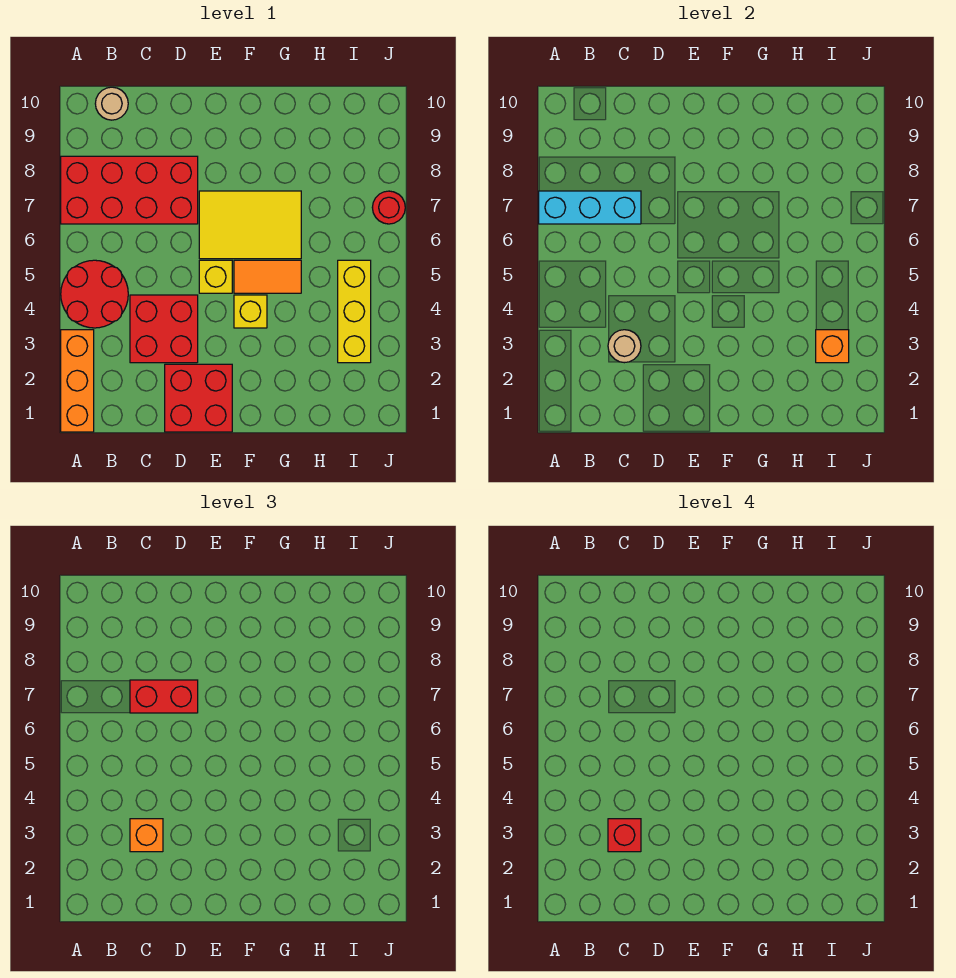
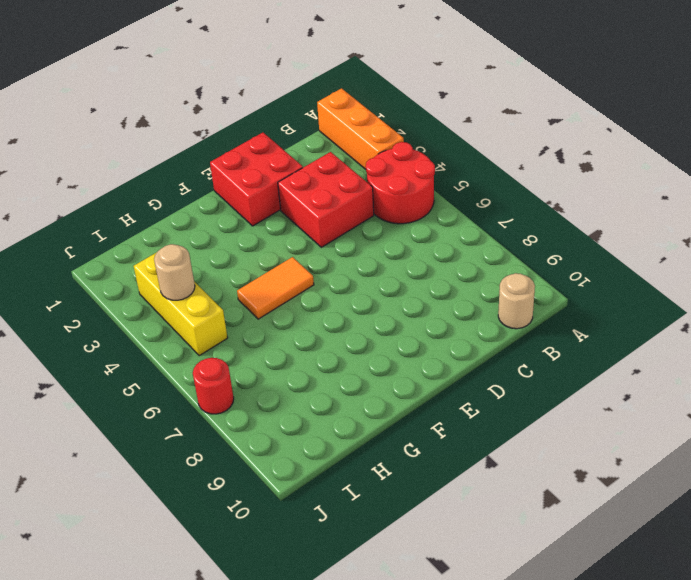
tan 1x1 round brick [154,244,195,300] -> tan 1x1 round brick moved to [608,330,641,363]
none -> red 2x4 brick [61,156,198,224]
none -> yellow 1x1 brick [199,260,232,293]
none -> yellow 2x3 tile [199,191,301,259]

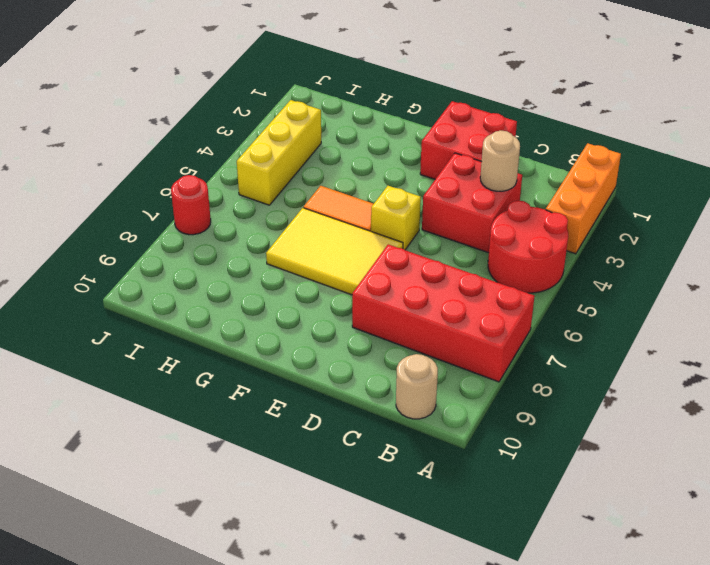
none -> yellow 1x1 brick [234,295,267,328]
none -> cyan 1x3 brick [539,191,641,224]
none -> orange 1x1 brick [816,330,849,363]

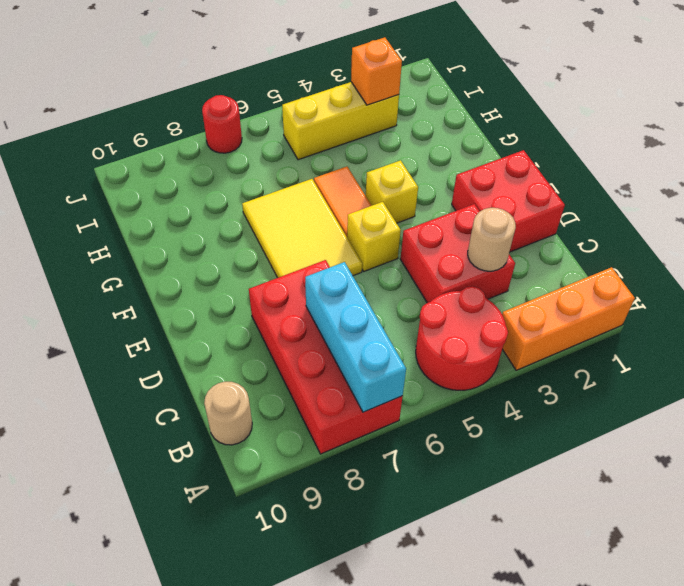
none -> orange 1x1 brick [130,819,163,852]
none -> red 1x2 brick [130,680,198,713]
none -> red 1x1 brick [608,819,641,852]

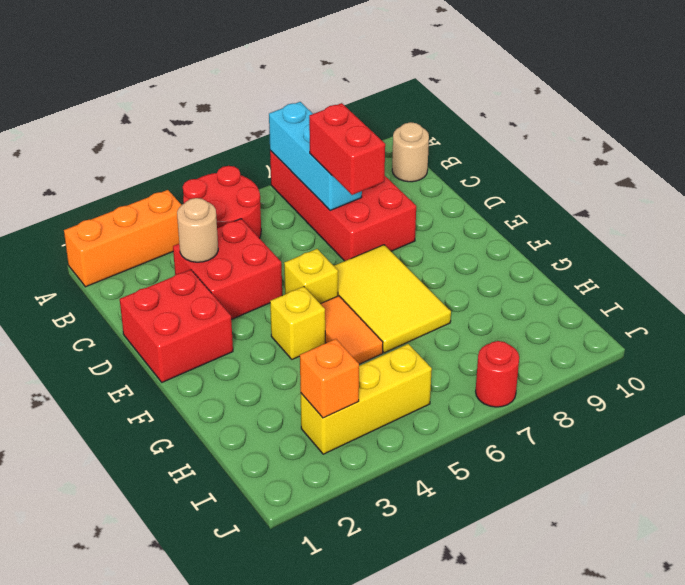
none -> orange 1x1 brick [130,819,163,852]
none -> red 1x1 brick [608,819,641,852]

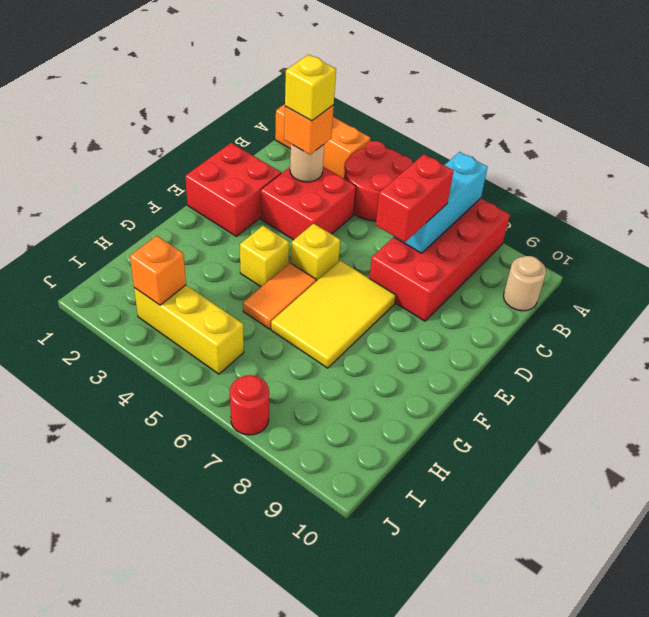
yellow 1x1 brick [285,54,336,121] -> red 1x1 brick [608,819,641,852]

